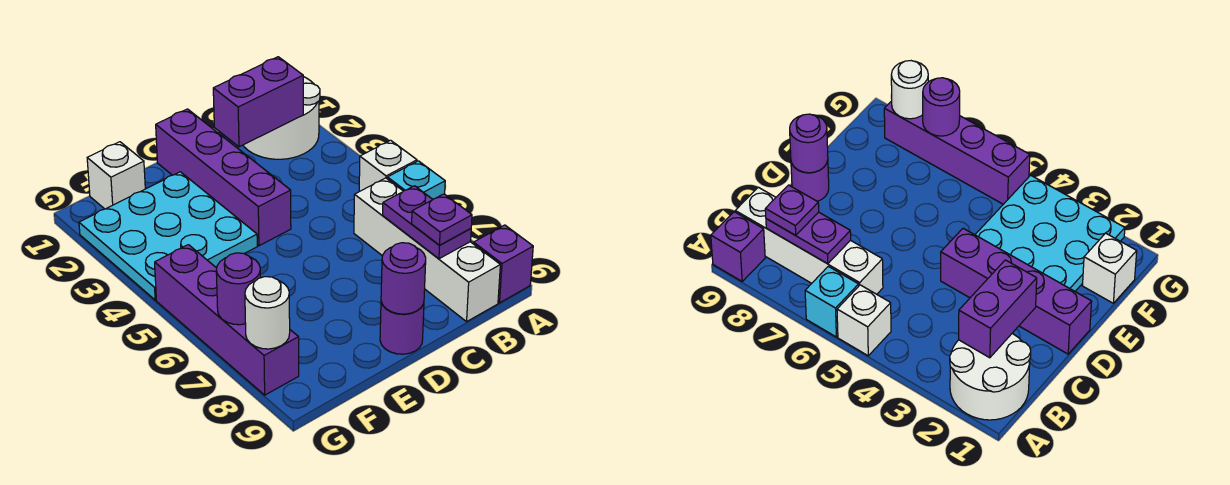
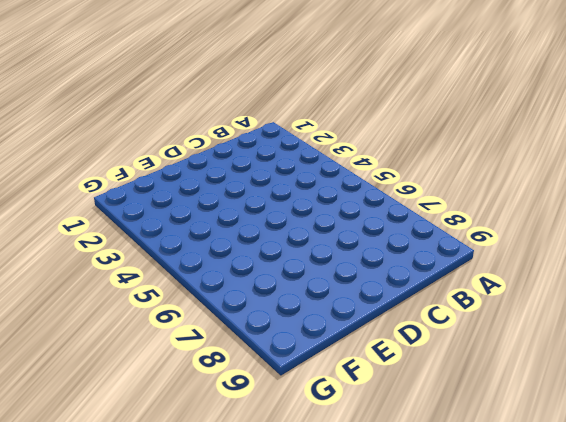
none -> white 2x2 round brick [243,77,320,159]
none -> white 1x1 brick [359,140,417,191]
none -> cyan 1x1 brick [387,161,445,199]

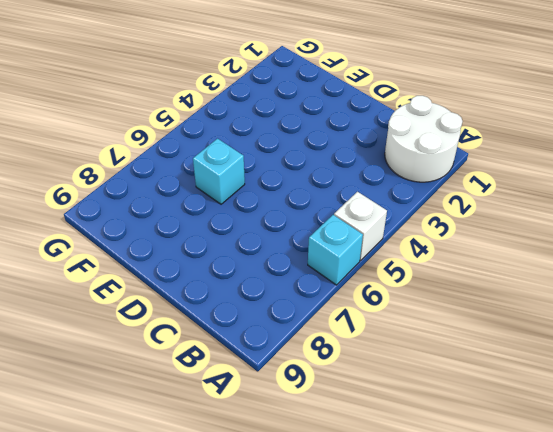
cyan 1x1 brick [193,139,245,204] -> none
none -> purple 1x1 brick [474,225,533,303]
none -> white 1x4 brick [354,178,500,322]
none -> purple 1x4 brick [156,109,291,246]

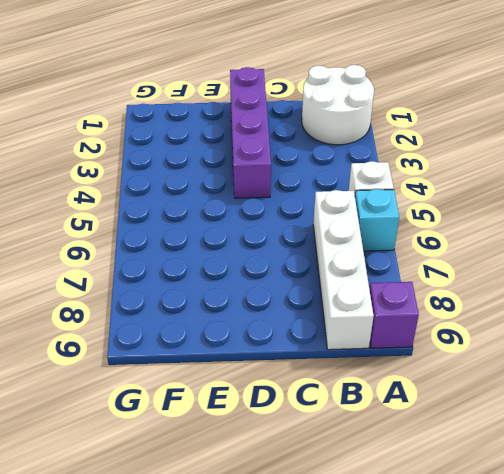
none -> purple 1x1 round brick [380,302,424,354]
none -> cyan 3x3 plate [79,172,257,300]
none -> white 1x1 brick [87,142,145,209]

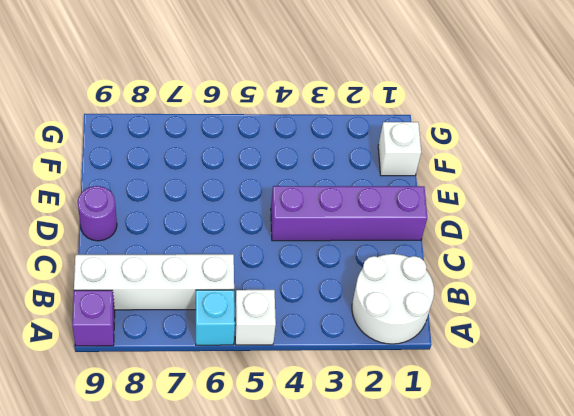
none -> cyan 3x3 plate [79,172,257,300]
none -> purple 1x4 brick [155,245,299,395]
none -> purple 1x2 brick [213,57,303,147]

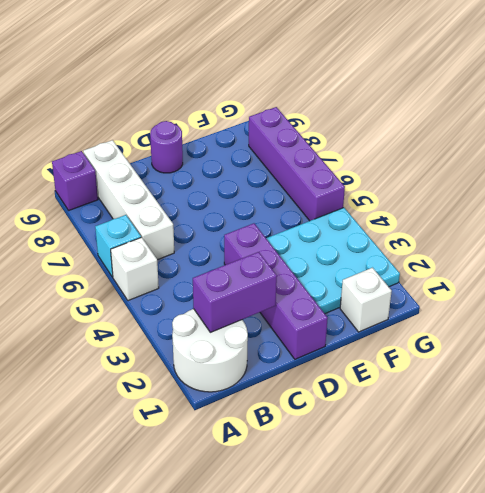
none -> purple 1x2 plate [383,186,471,259]
none -> purple 1x1 round brick [381,243,426,314]
none -> purple 1x1 round brick [216,253,261,325]

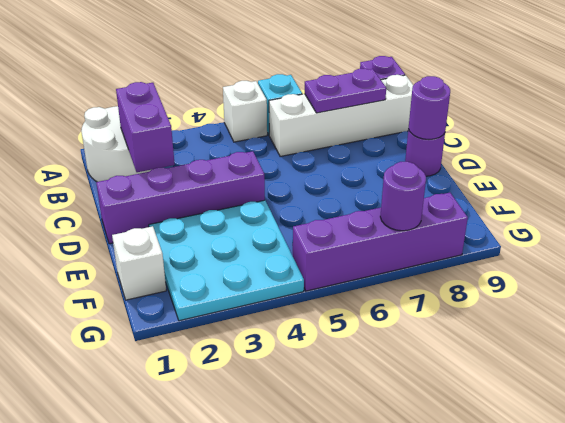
none -> white 1x1 round brick [245,277,290,349]
none -> purple 1x1 plate [412,194,472,245]

